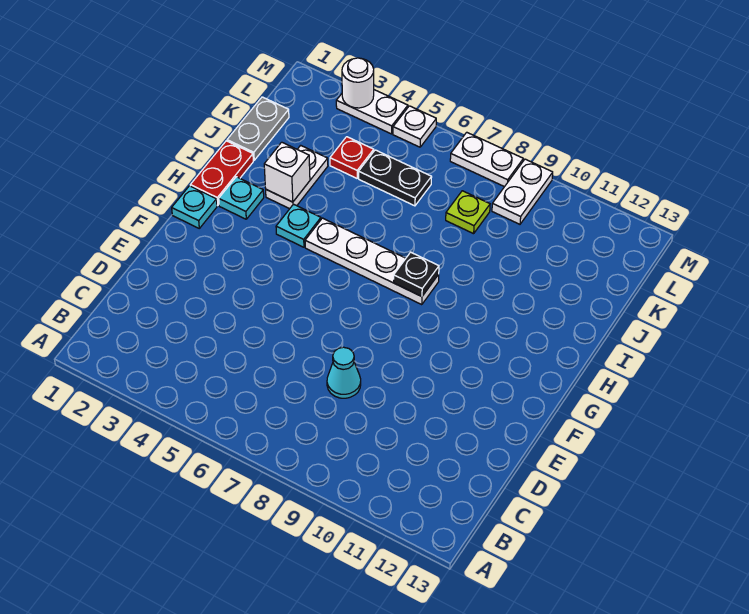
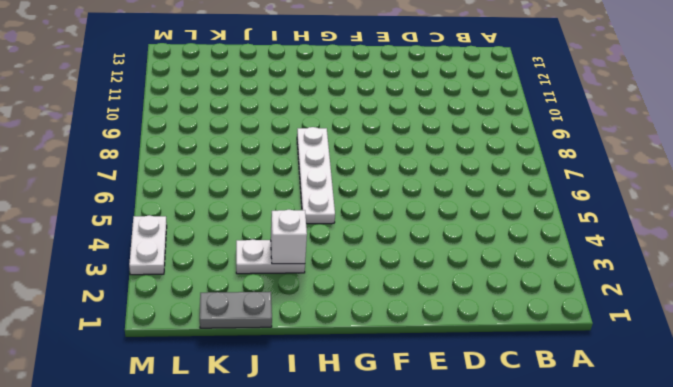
none -> cyan 1x1 cone [327,347,361,398]
none -> cyan 1x1 plate [172,186,217,228]
none -> red 1x2 plate [190,141,253,206]

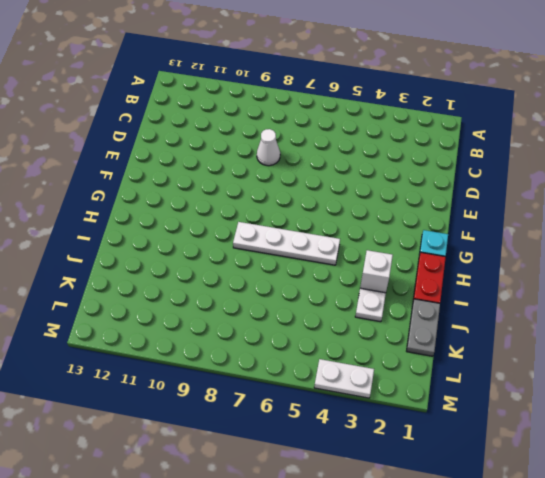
white 1x1 cone [257,129,280,166] -> cyan 1x1 cone [327,347,361,398]
none -> cyan 1x1 plate [219,177,264,219]
none -> cyan 1x1 plate [276,204,321,247]
none -> red 1x1 plate [330,137,374,178]

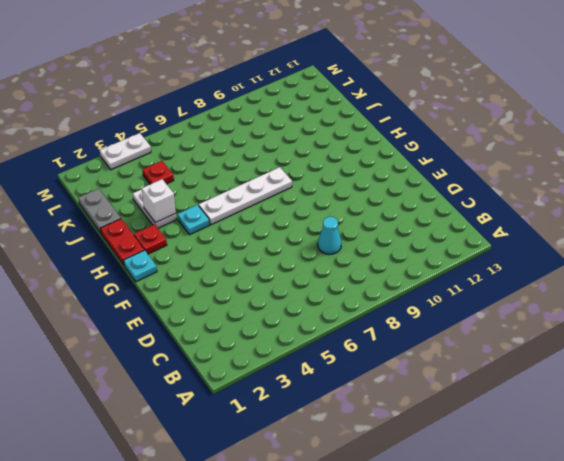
red 1x1 plate [134,224,167,254] -> cyan 1x1 plate [219,177,264,219]
none -> black 1x2 plate [359,150,432,206]
none -> lime 1x1 plate [446,191,490,234]
none -> white 1x2 plate [492,159,553,224]

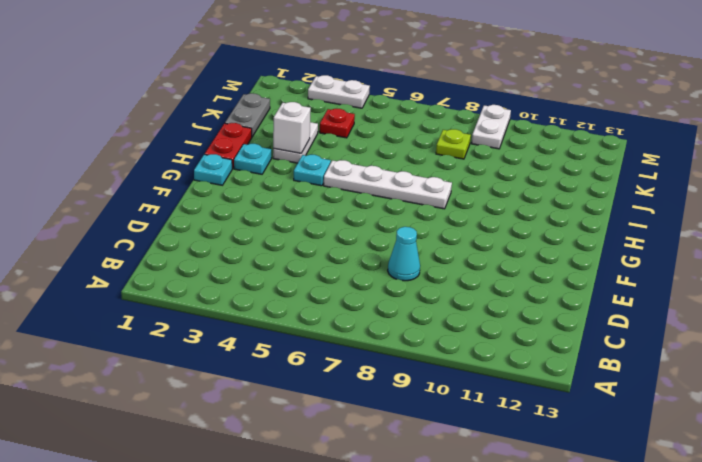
none -> black 1x2 plate [359,150,432,206]
none -> white 1x1 plate [393,106,436,147]
none -> white 1x2 plate [450,132,523,187]

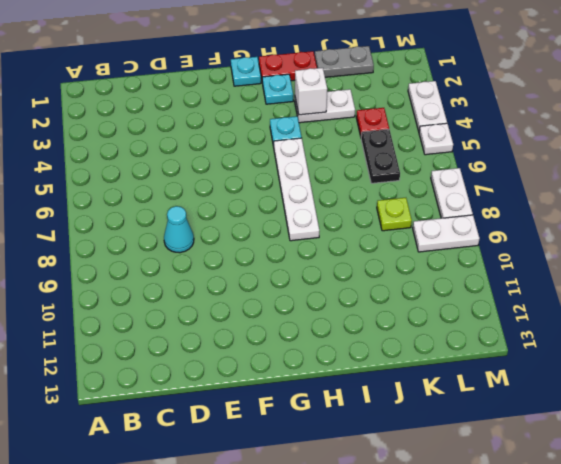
none -> black 1x1 plate [394,252,439,297]
none -> white 1x1 round brick [342,58,374,108]

